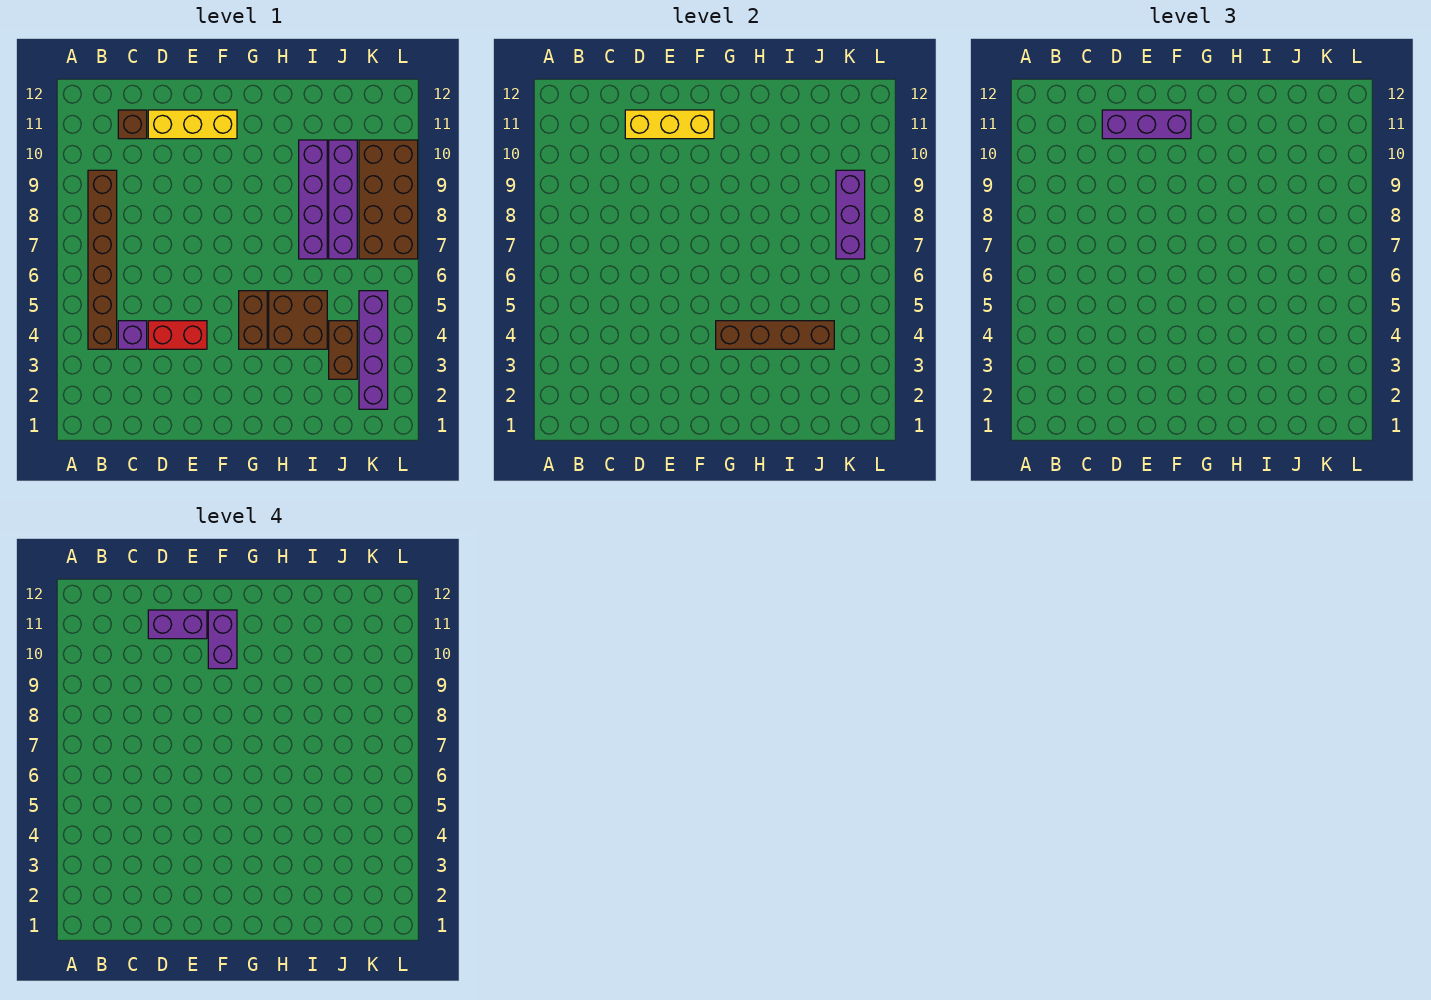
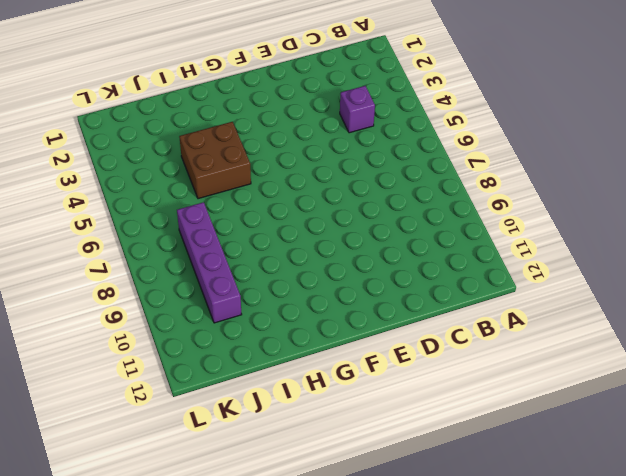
none -> brown 1x6 brick [88,170,117,349]
none -> brown 1x1 brick [118,110,147,139]
none -> red 1x2 brick [148,321,207,349]

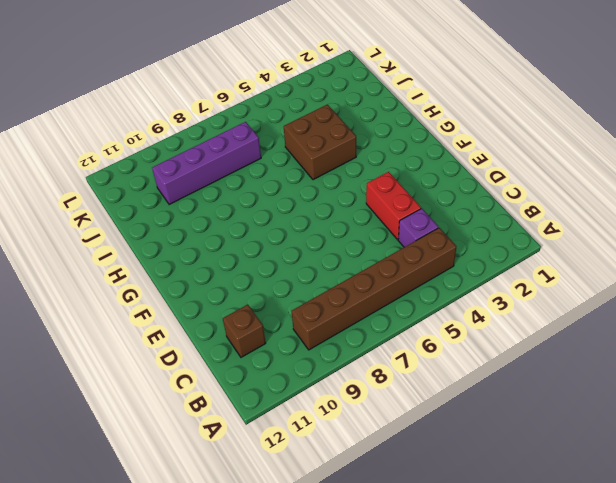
none -> yellow 1x3 brick [148,110,237,139]
none -> brown 1x2 brick [239,291,267,349]
none -> purple 1x4 brick [299,140,327,259]

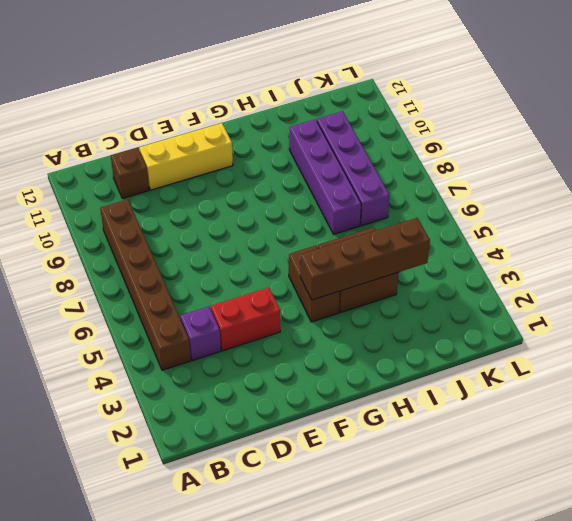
none -> brown 1x2 brick [329,321,357,379]
none -> purple 1x4 brick [359,291,388,409]
none -> brown 2x4 brick [359,140,418,259]

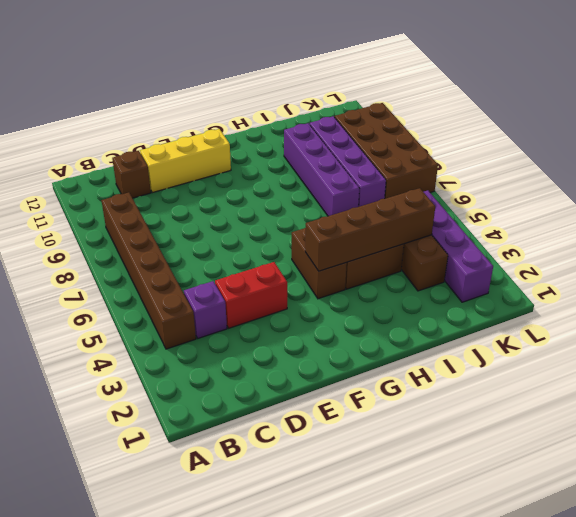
none -> yellow 1x3 brick [625,110,714,139]
none -> purple 1x3 brick [836,170,865,259]
none -> purple 1x3 brick [1102,110,1191,139]

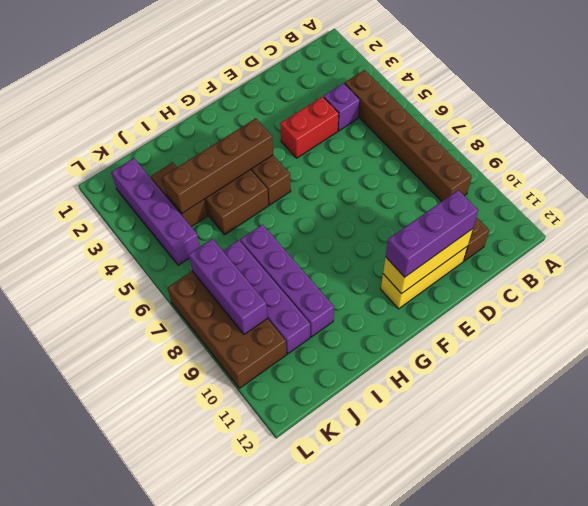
none -> purple 1x2 brick [148,610,207,639]
none -> purple 1x2 brick [208,610,237,669]

